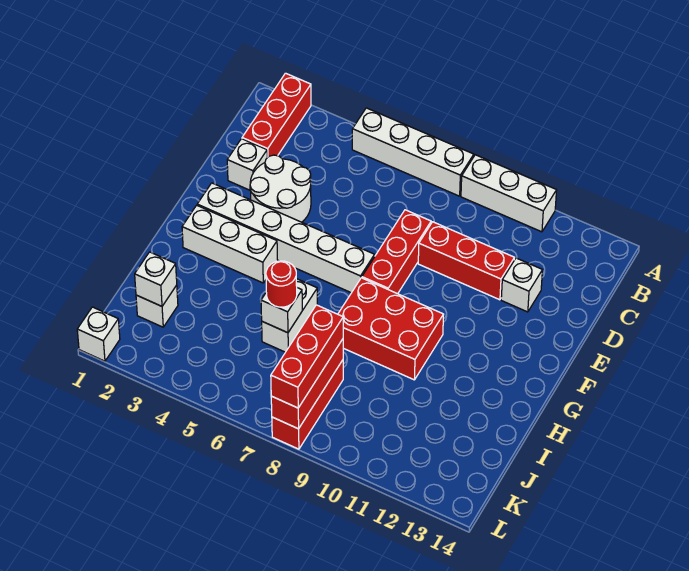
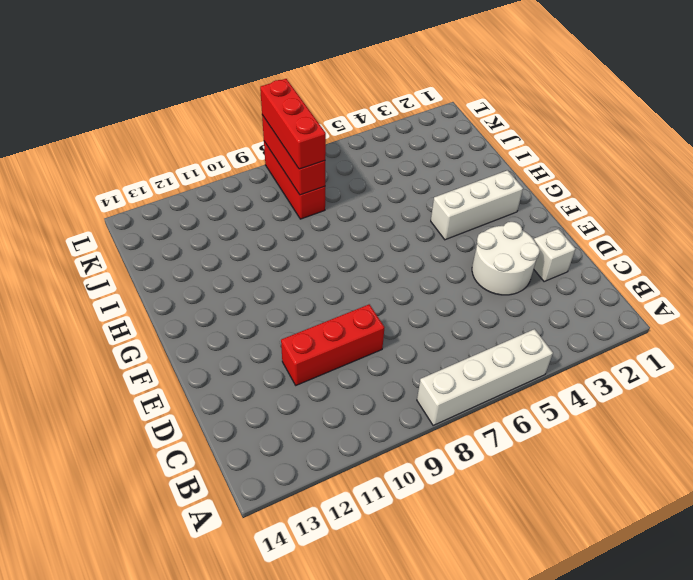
none -> red 1x3 brick [242,73,311,158]
none -> white 1x3 brick [461,155,557,232]
none -> red 1x3 brick [362,210,431,294]

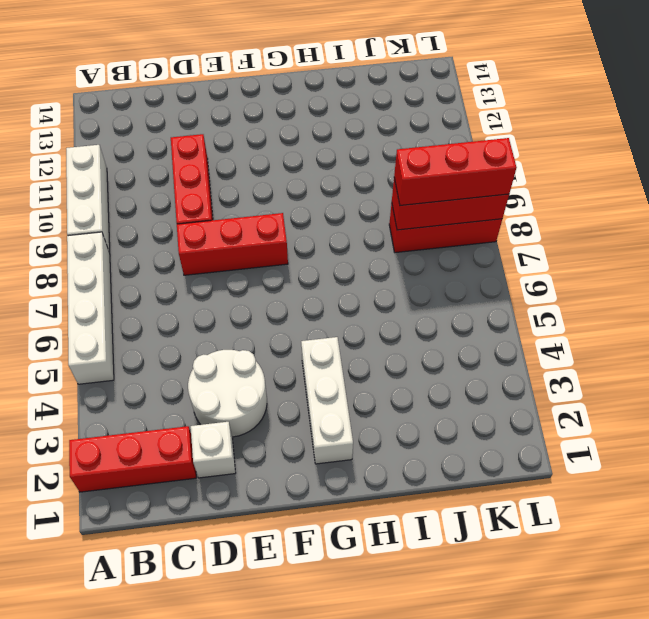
none -> white 1x1 brick [501,258,542,312]
none -> white 1x6 brick [197,183,375,293]
none -> red 2x3 brick [338,278,444,380]

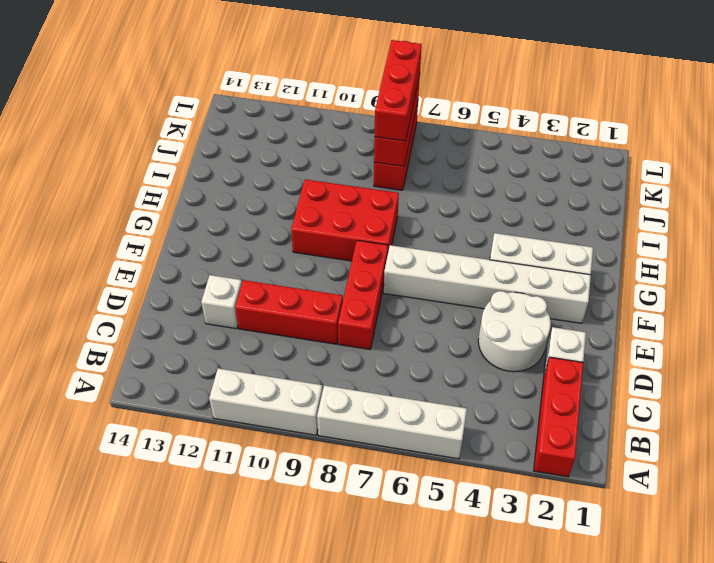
none -> white 1x2 brick [262,279,317,352]
none -> white 1x1 brick [136,285,178,327]
none -> white 1x1 brick [77,307,120,361]

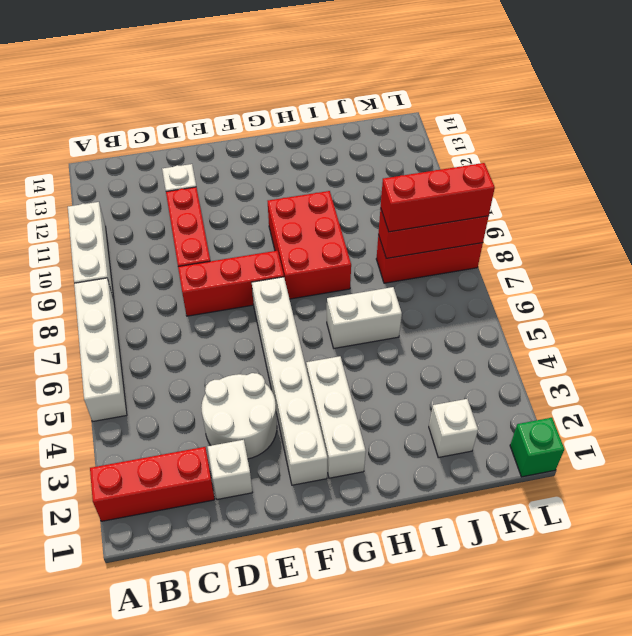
green 1x1 brick [510,418,564,477] -> white 1x1 brick [77,307,120,361]
none -> white 1x1 brick [261,288,302,333]
none -> white 1x1 brick [135,252,177,306]
none -> red 1x1 round brick [266,261,297,307]

